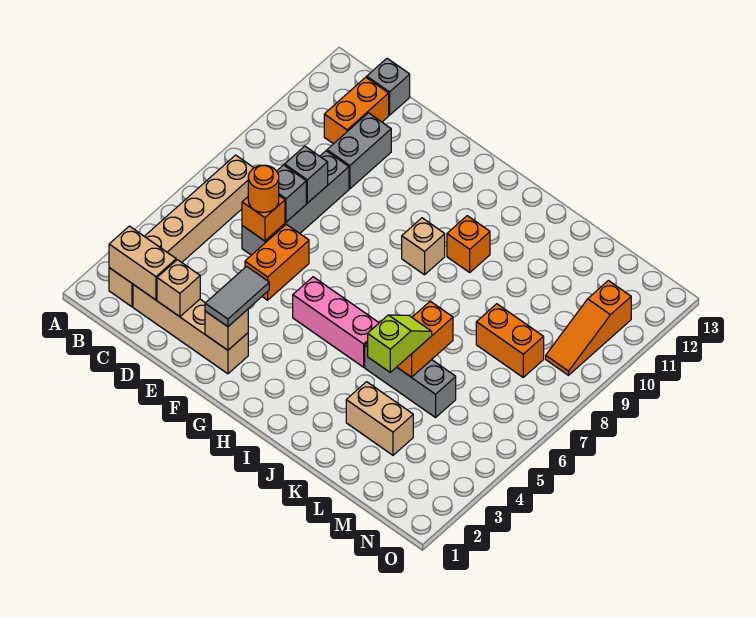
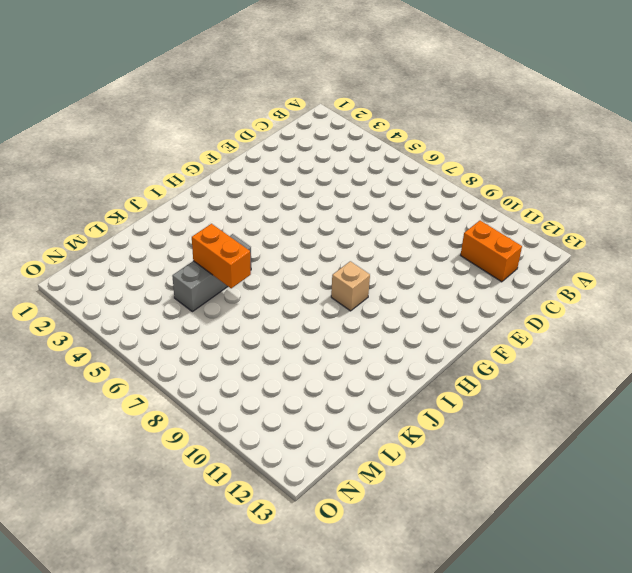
none -> tan 1x6 brick [109,155,253,307]
none -> tan 1x4 brick [133,285,248,374]
none -> grey 1x1 brick [367,59,410,115]

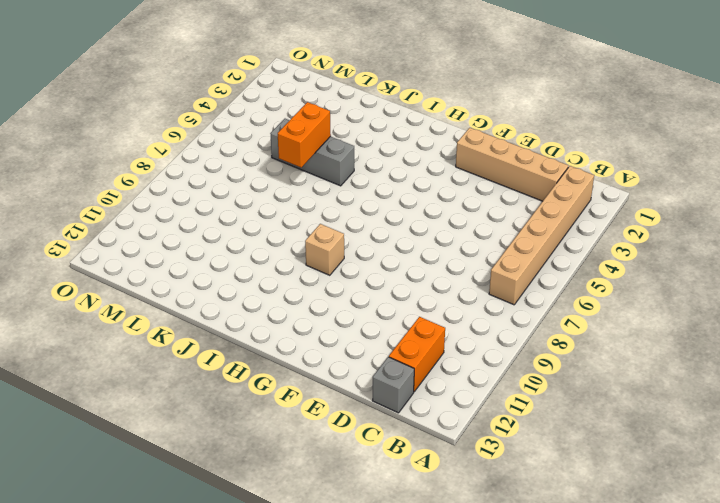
none -> grey 1x4 brick [242,151,349,255]
none -> grey 1x2 brick [327,113,391,189]
none -> orange 1x2 brick [245,224,309,300]

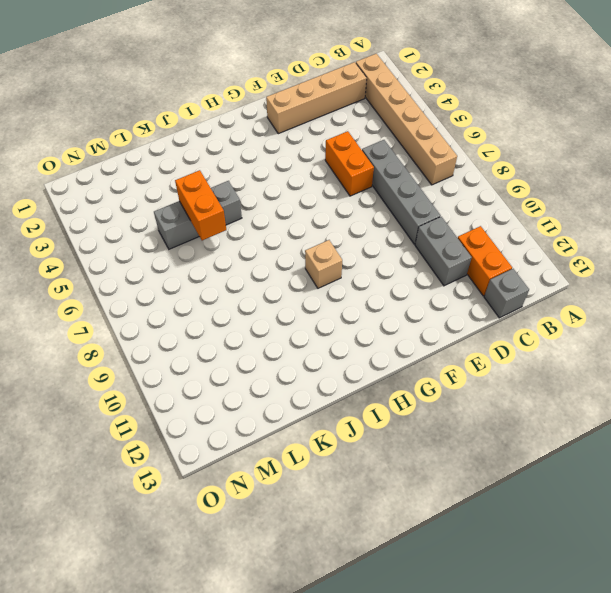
none -> pink 1x3 brick [293,277,379,367]
none -> orange 1x1 brick [447,216,490,272]
none -> tan 1x2 brick [346,382,413,455]

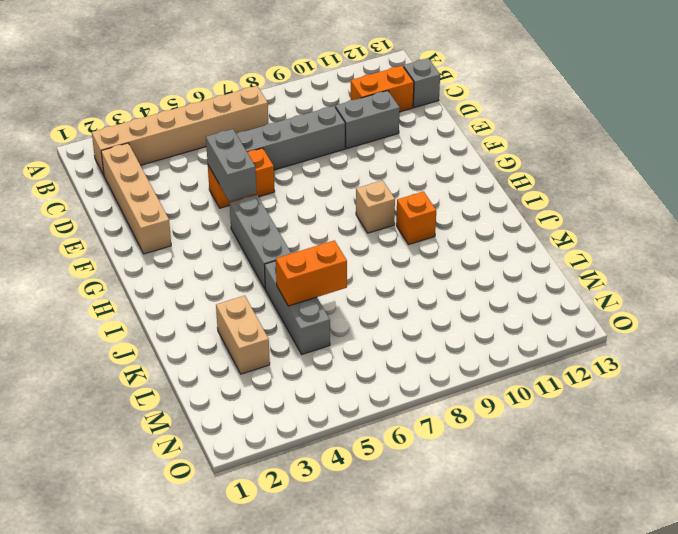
grey 1x2 brick [206,129,257,201] -> none
grey 1x3 brick [230,195,291,289] -> pink 1x3 brick [293,277,379,367]
none -> orange 1x2 brick [476,304,544,377]
none -> orange 1x3 slope [546,281,631,375]
none -> tan 1x2 brick [109,226,176,300]

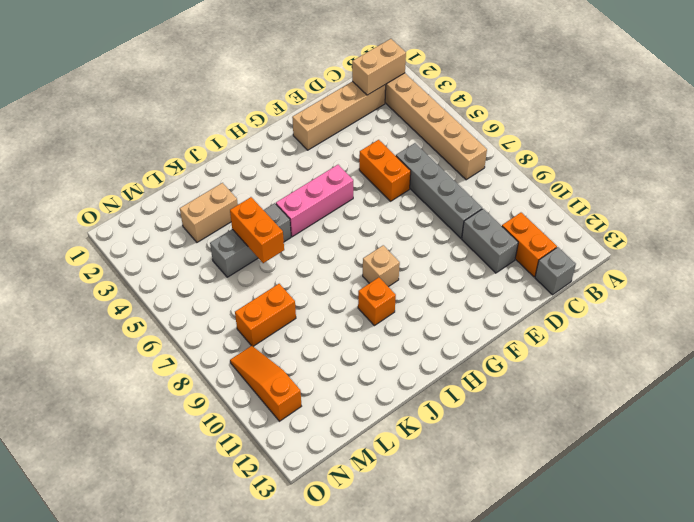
none -> tan 1x1 brick [157,260,200,317]
none -> orange 1x1 brick [242,196,285,241]
none -> grey 1x1 brick [277,165,306,222]

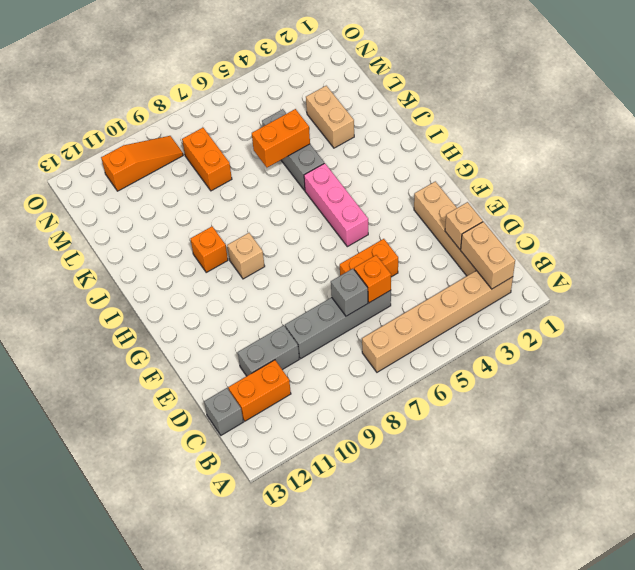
none -> grey 1x1 brick [285,146,328,203]
none -> tan 1x1 brick [205,309,248,350]
none -> orange 1x1 round brick [248,165,279,213]

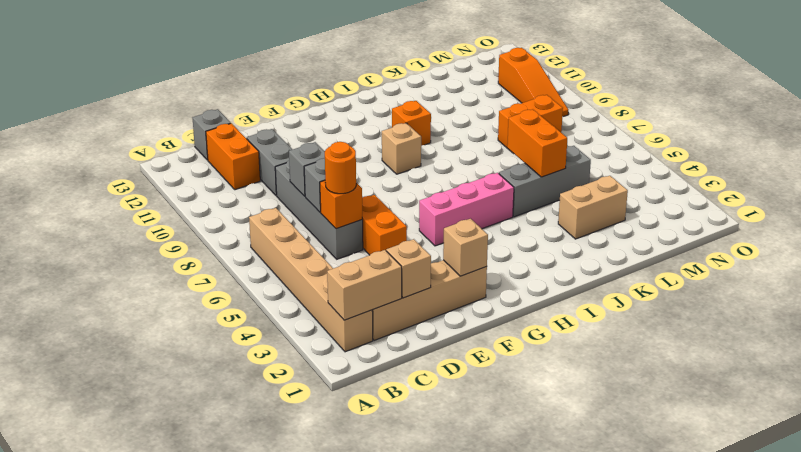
none -> grey 1x2 tile [205,266,269,327]
none -> lime 1x2 slope [368,315,432,372]

